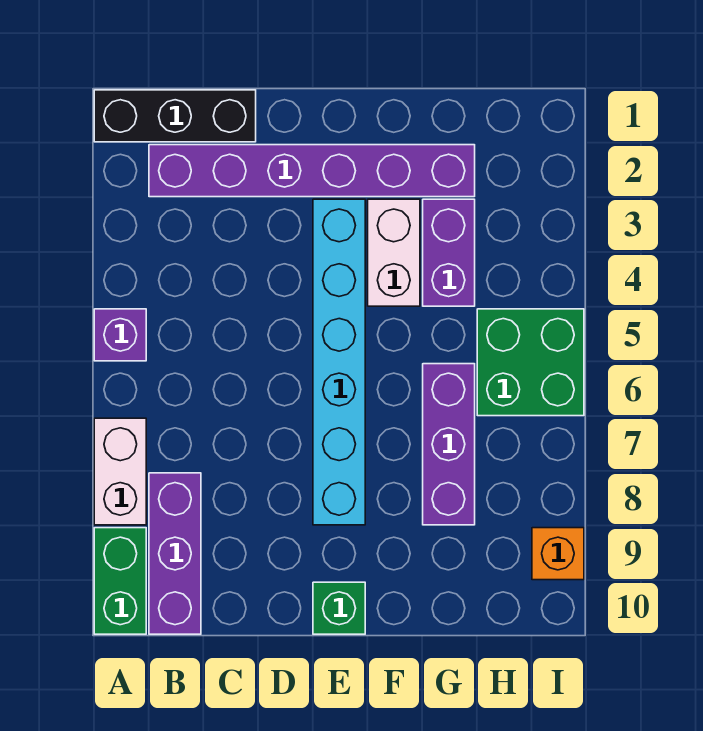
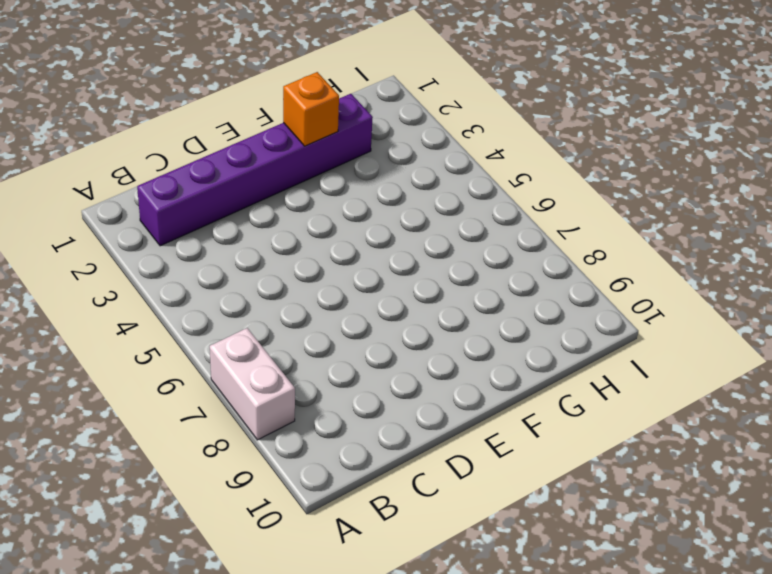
orange 1x1 brick [283,72,339,146] -> orange 1x1 brick moved to [532,528,584,580]
none -> black 1x3 brick [94,90,256,142]
none -> purple 1x1 brick [94,309,146,361]
none -> green 1x2 brick [94,528,146,634]

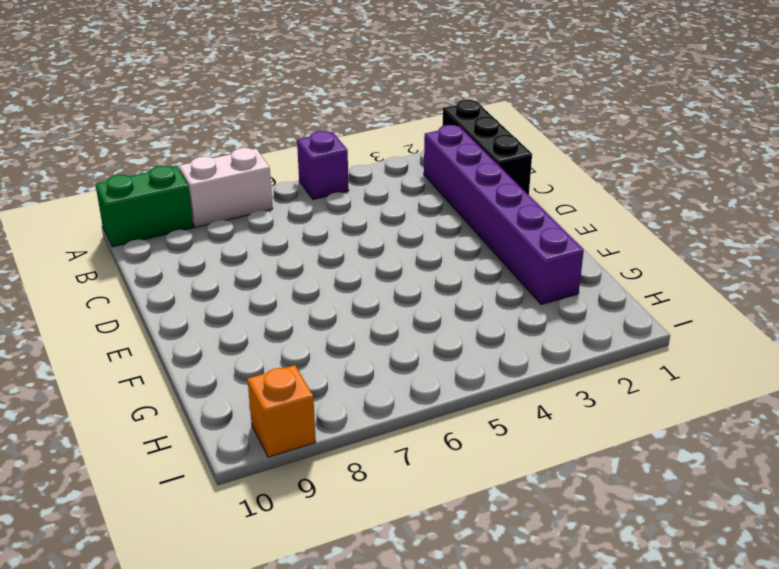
none -> purple 1x3 brick [149,473,201,634]
none -> cyan 1x6 brick [313,199,365,525]
none -> green 1x1 brick [313,582,365,634]

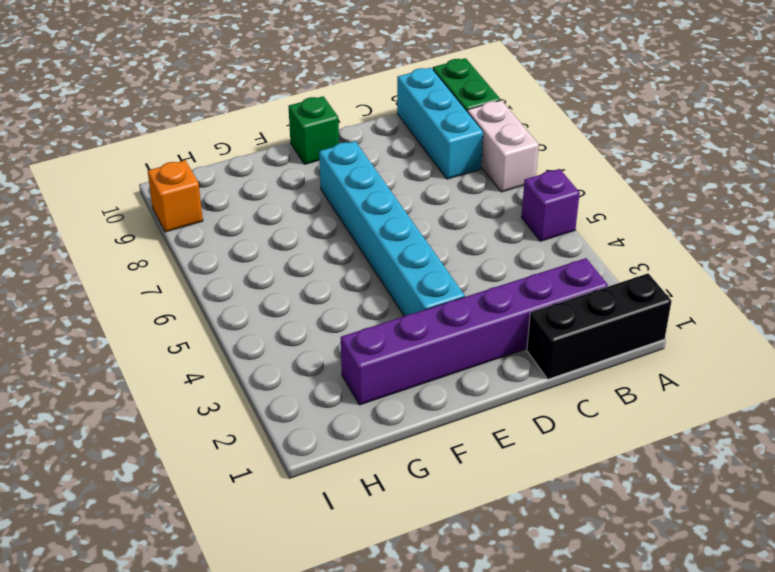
cyan 1x3 brick [397,68,483,179] -> purple 1x3 brick [149,473,201,634]
none -> white 1x2 brick [368,199,420,306]
none -> purple 1x2 brick [423,199,475,306]
none -> purple 1x3 brick [423,364,475,525]

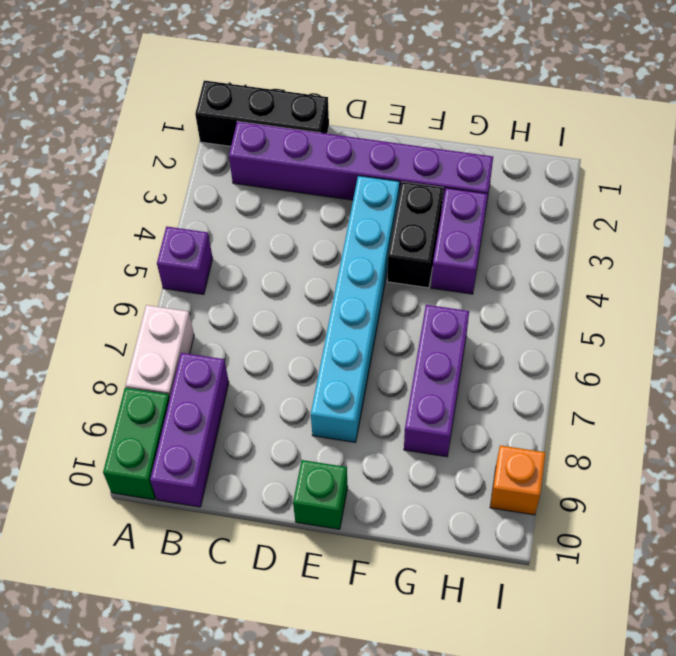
black 1x2 brick [387,182,443,288] -> white 1x2 brick [368,199,420,306]
none -> green 2x2 brick [477,309,584,416]

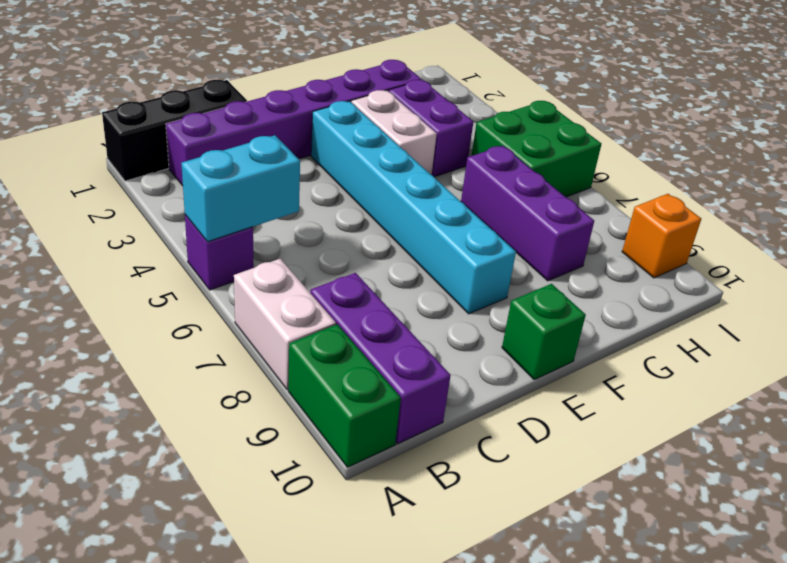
cyan 1x2 brick [181,135,300,242] -> none

